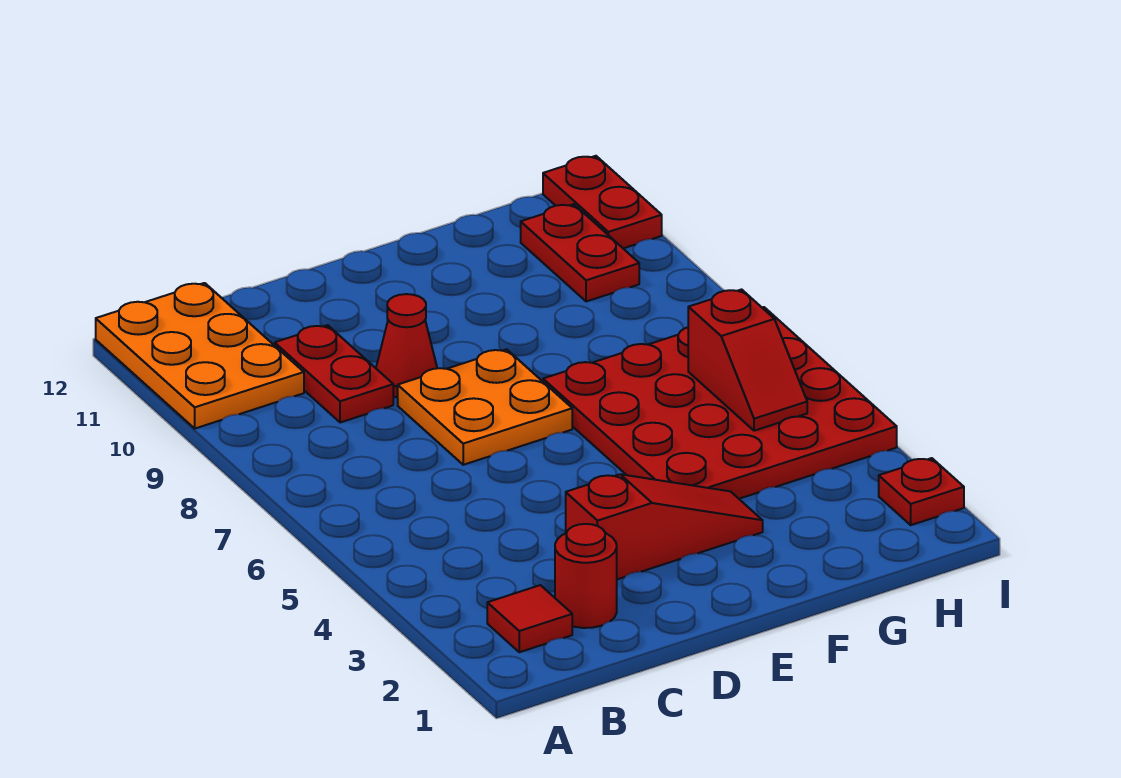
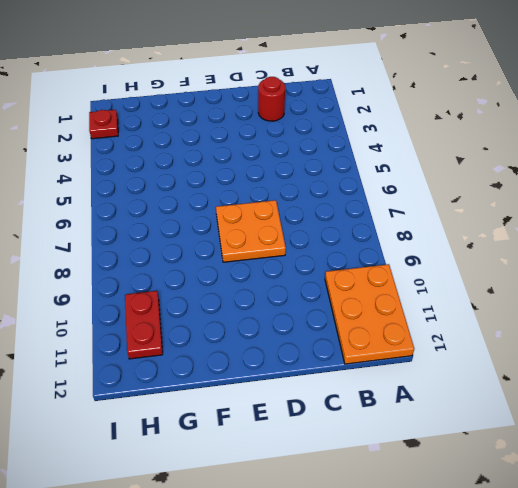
none -> red 1x1 tile [487,585,572,652]
none -> red 1x2 plate [275,325,393,423]
none -> red 1x3 slope [566,474,763,579]

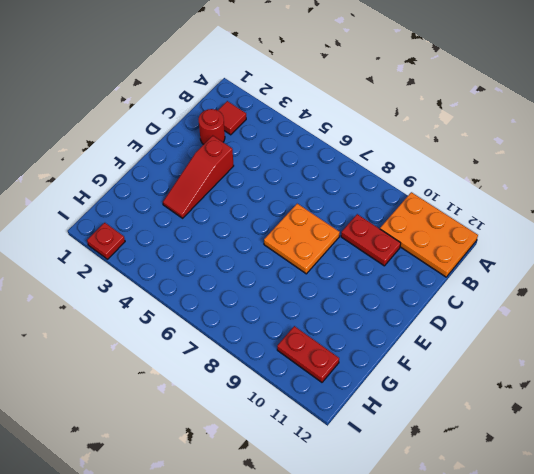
none -> red 1x1 cone [376,294,437,397]
none -> red 4x4 plate [543,307,897,499]
none -> red 1x2 plate [543,156,662,248]

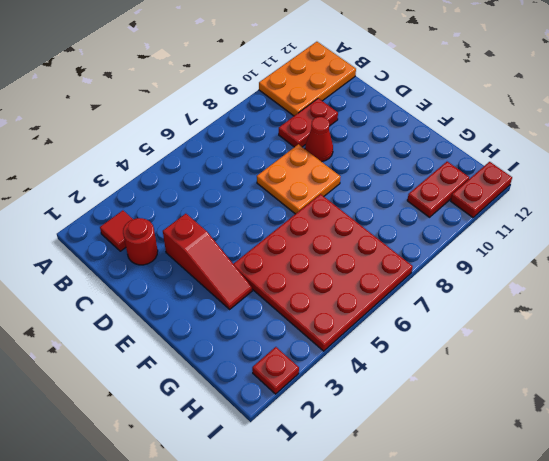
none -> red 1x2 slope [688,290,807,431]

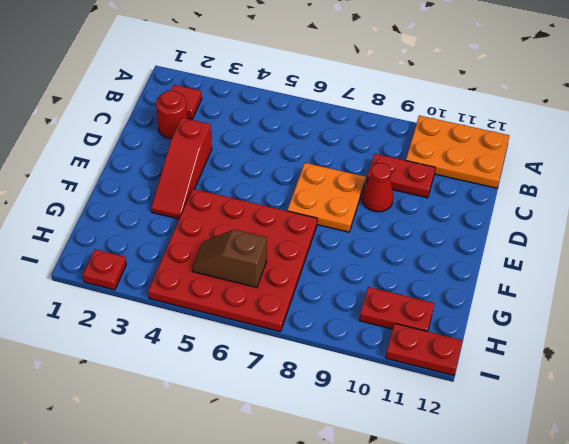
brown 1x2 slope [192,230,267,287] -> red 1x2 slope [688,290,807,431]

